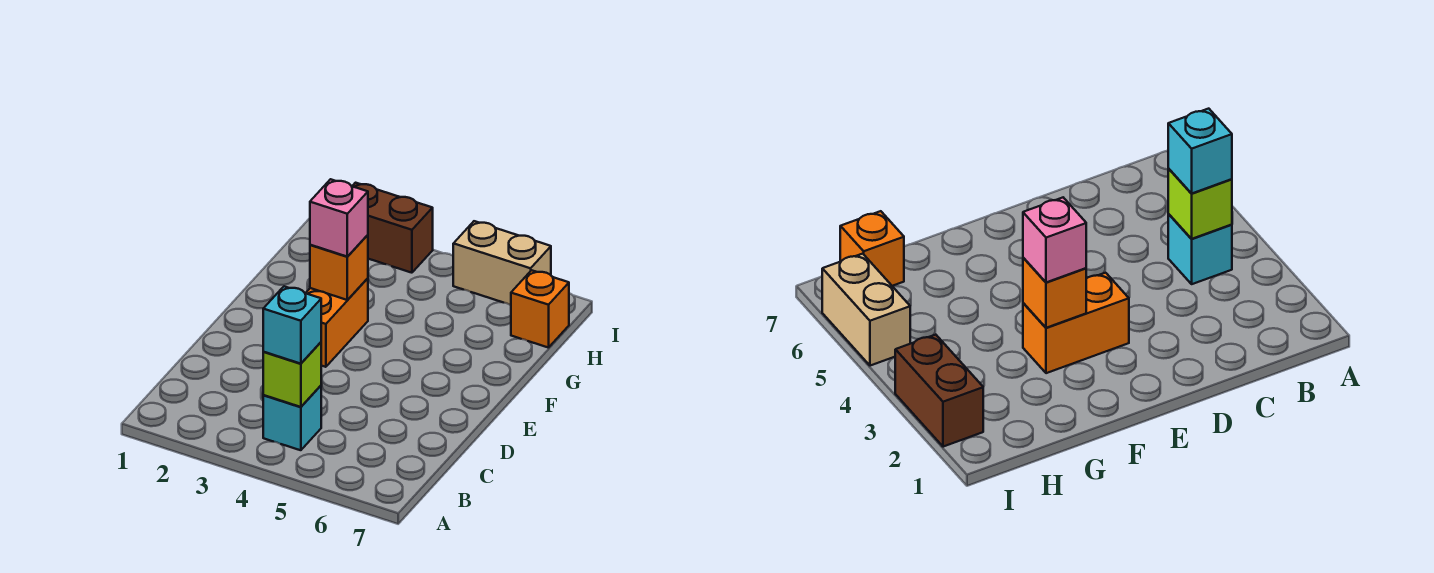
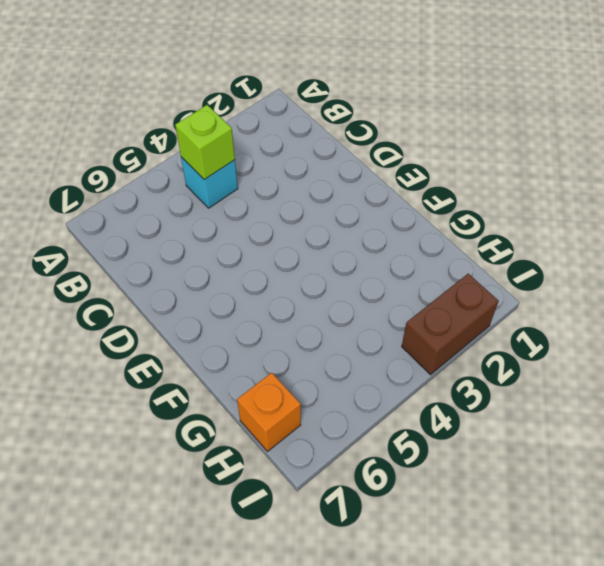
none -> orange 1x2 brick [306,278,368,367]
none -> tan 1x2 brick [453,221,551,305]

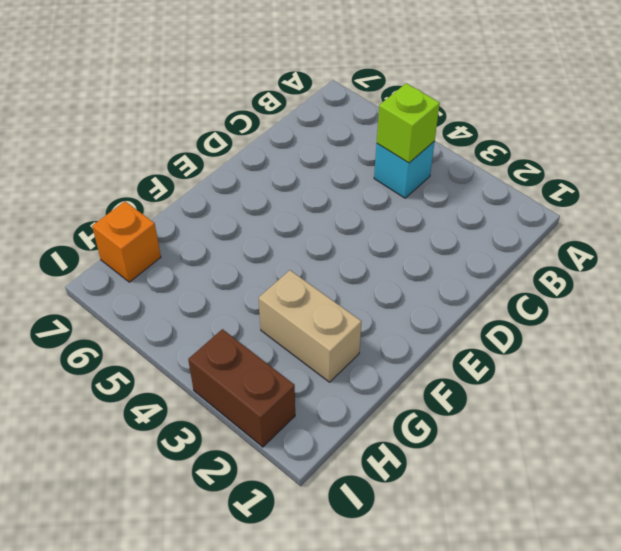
tan 1x2 brick [259,270,362,382] -> tan 1x2 brick moved to [453,221,551,305]
none -> orange 1x2 brick [306,278,368,367]
none -> orange 1x1 brick [310,235,368,300]

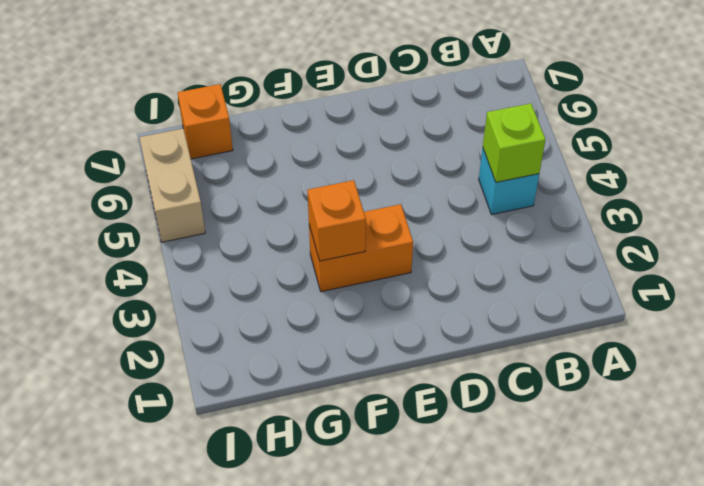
none -> brown 1x2 brick [353,183,433,273]
none -> cyan 1x1 brick [263,286,321,364]

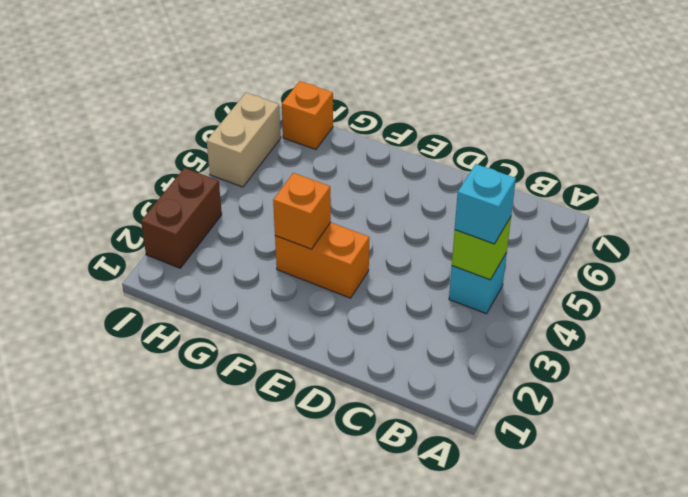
none -> pink 1x1 brick [310,179,368,257]

